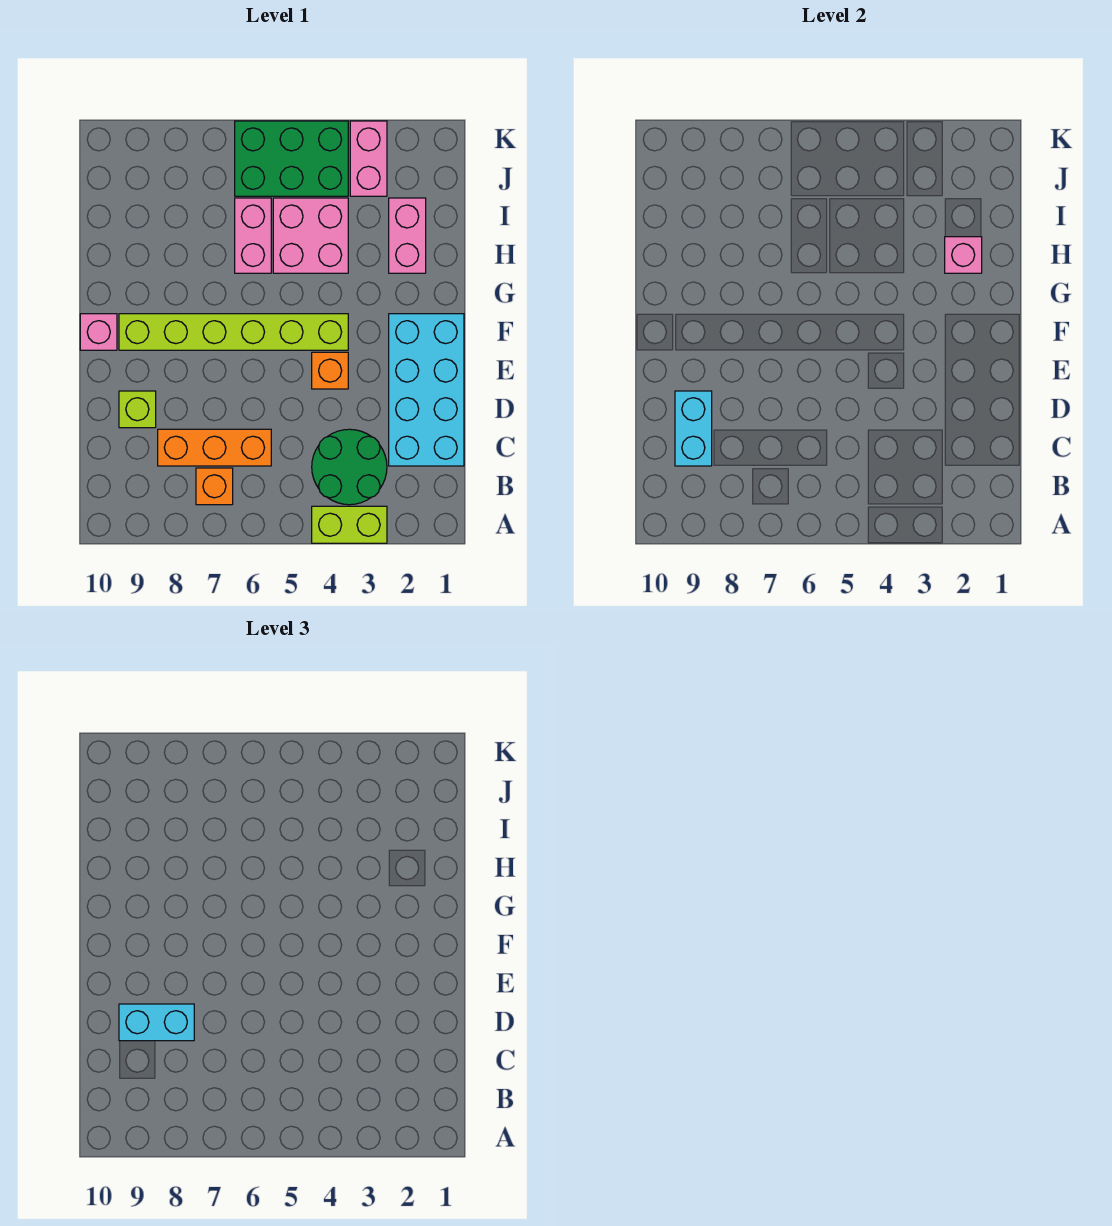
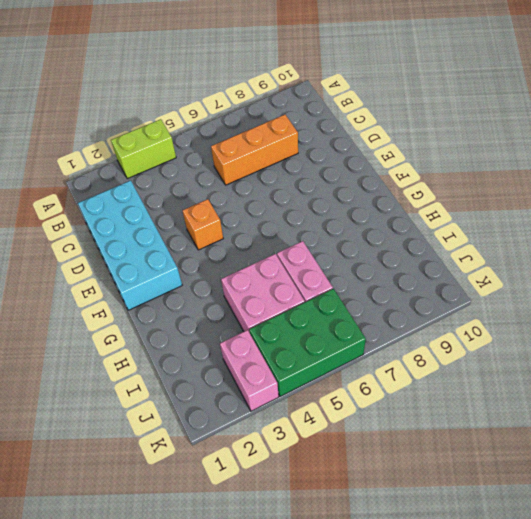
none -> green 2x2 round brick [312,429,387,505]
none -> orange 1x1 brick [196,468,233,505]
none -> lime 1x1 brick [119,391,156,428]

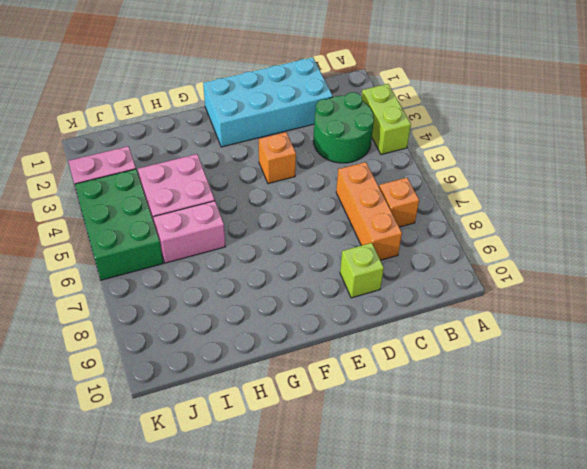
none -> lime 1x6 brick [119,314,348,350]
none -> pink 1x1 brick [80,314,117,350]
none -> pink 1x2 brick [389,198,426,273]

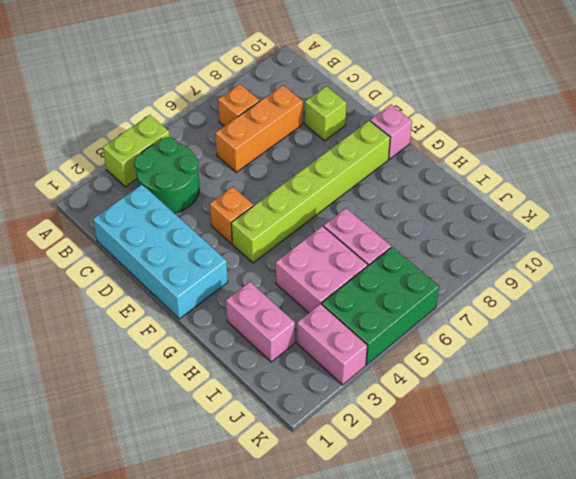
none -> cyan 1x2 brick [675,391,712,466]
none -> pink 1x1 brick [945,237,982,273]
none -> cyan 1x2 brick [119,1004,194,1041]

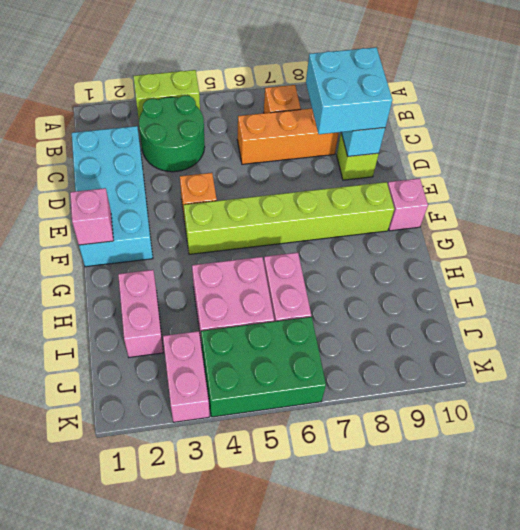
cyan 2x2 brick [306,47,393,134] -> cyan 1x2 brick [119,1004,194,1041]
pink 1x1 brick [70,188,113,245] -> pink 1x1 brick moved to [945,237,982,273]

